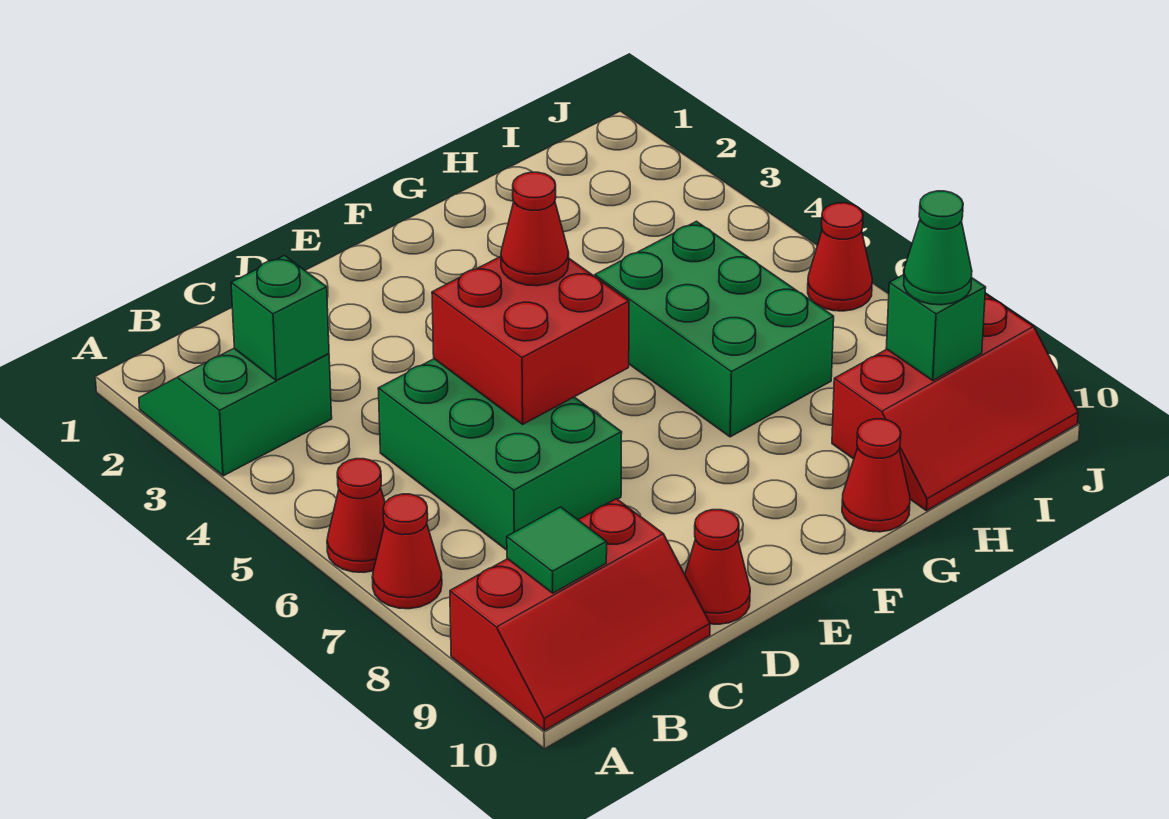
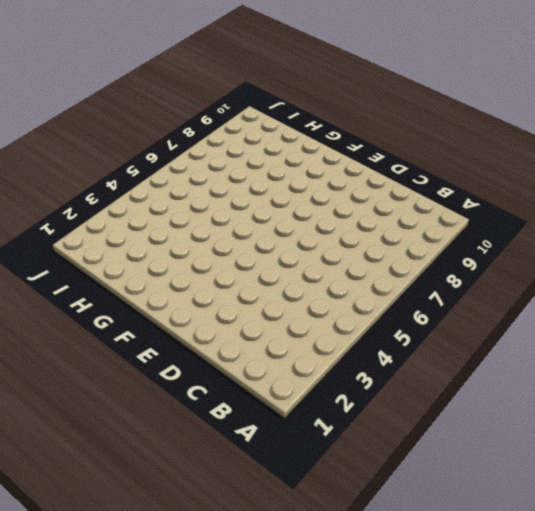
none -> green 2x2 slope [139,348,332,476]
none -> red 1x1 cone [327,459,385,572]
none -> red 1x1 cone [372,494,442,609]

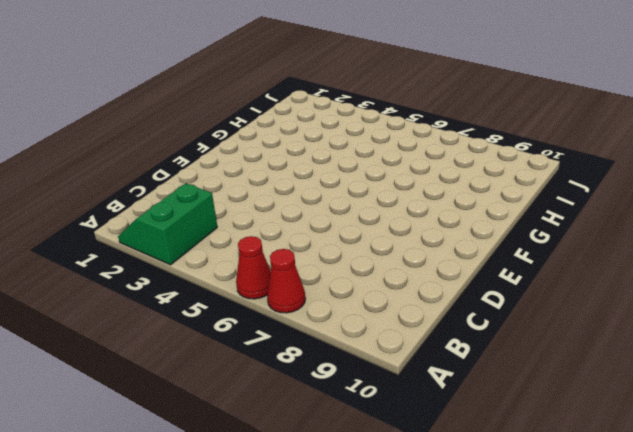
none -> red 2x3 slope [450,499,710,731]
none -> green 2x3 brick [378,359,622,550]
none -> red 1x1 cone [685,510,750,624]

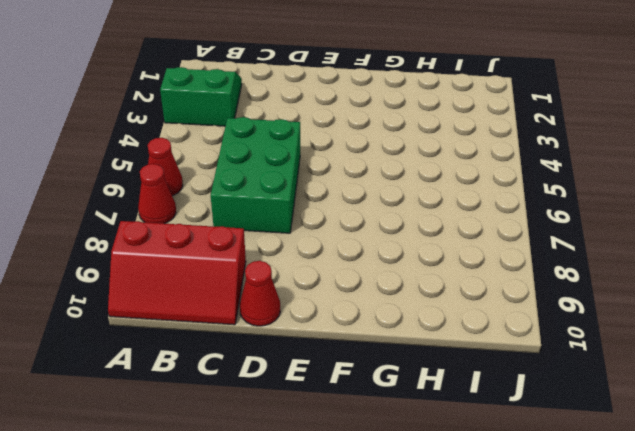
none -> green 2x3 brick [595,221,834,437]
none -> red 1x1 cone [842,419,910,532]
none -> red 2x3 slope [832,295,1078,511]

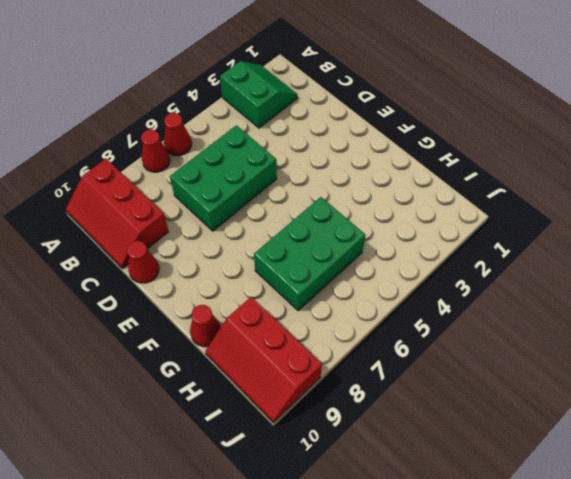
none -> red 1x1 cone [808,203,872,311]
none -> green 1x1 brick [231,256,329,380]
none -> green 1x1 tile [507,507,607,593]

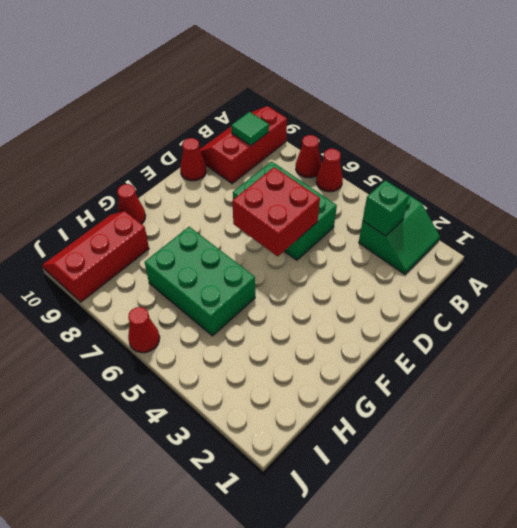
none -> green 1x1 brick [886,275,986,380]
none -> red 1x1 cone [501,172,569,286]
none -> green 1x1 cone [904,191,972,305]

